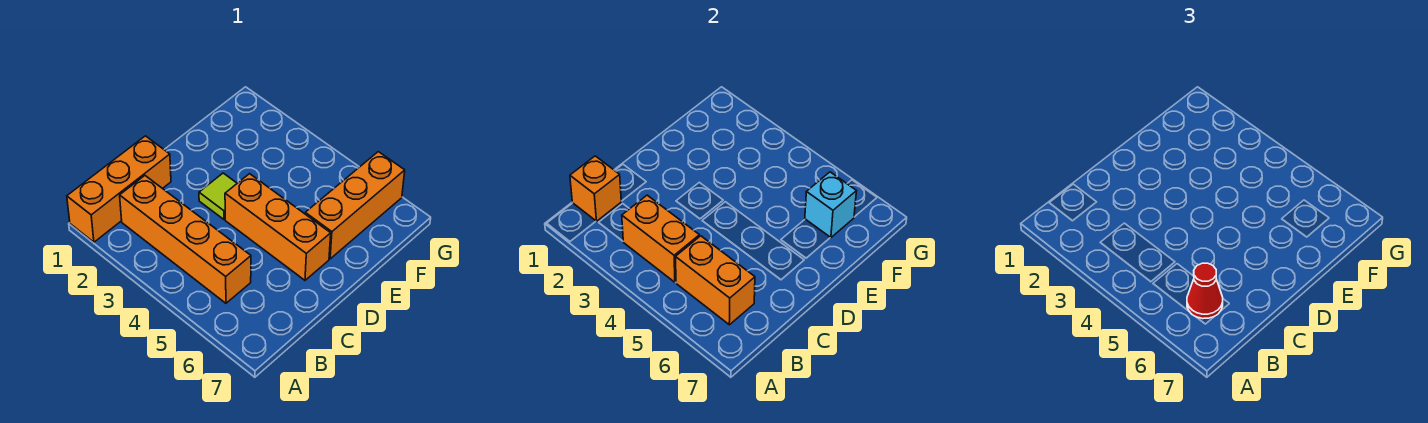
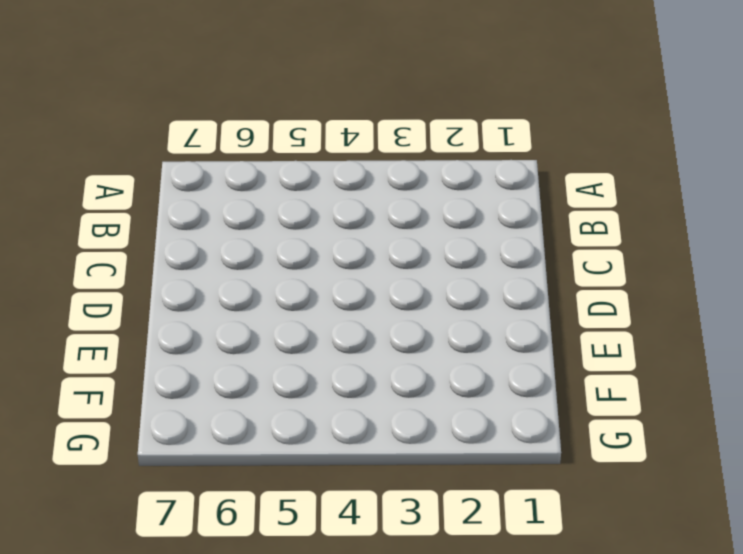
none -> orange 1x3 brick [67,136,171,242]
none -> orange 1x4 brick [120,176,251,303]

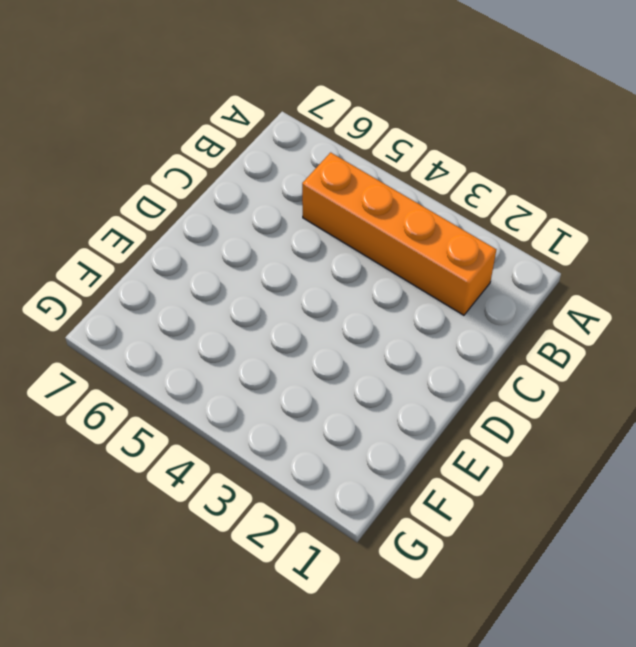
none -> orange 1x3 brick [67,136,171,242]
none -> lime 1x1 tile [199,173,237,219]

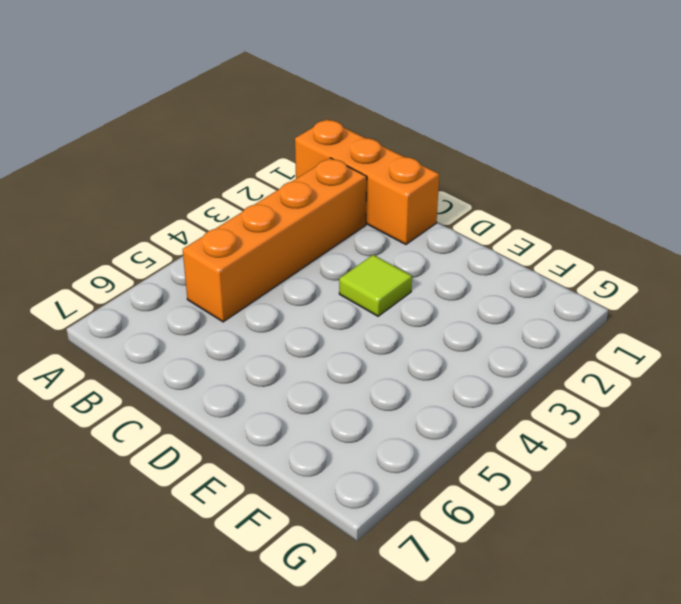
none -> orange 1x3 brick [225,174,331,280]
none -> orange 1x3 brick [305,152,405,259]

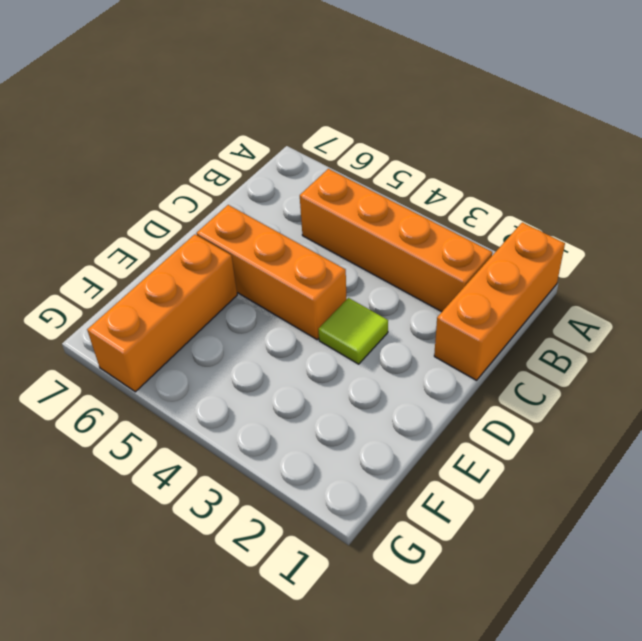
none -> orange 1x1 brick [570,156,621,221]
none -> orange 1x2 brick [622,195,700,282]

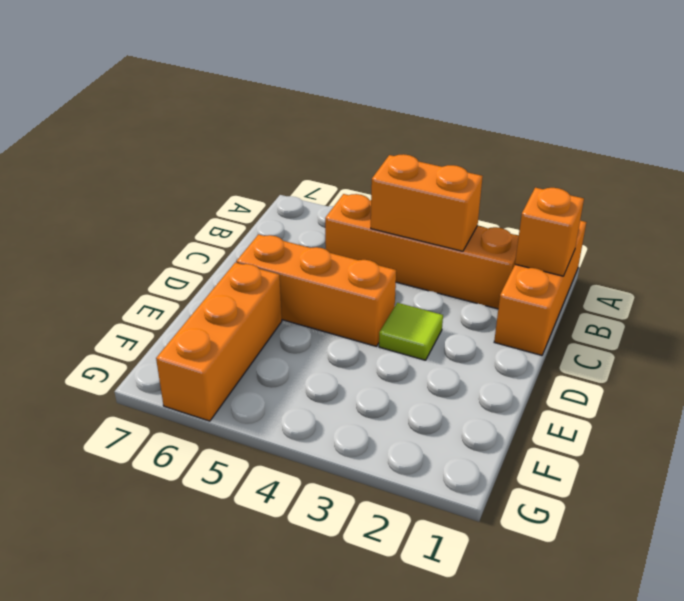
none -> orange 1x2 brick [676,236,755,325]
none -> cyan 1x1 brick [805,172,856,238]

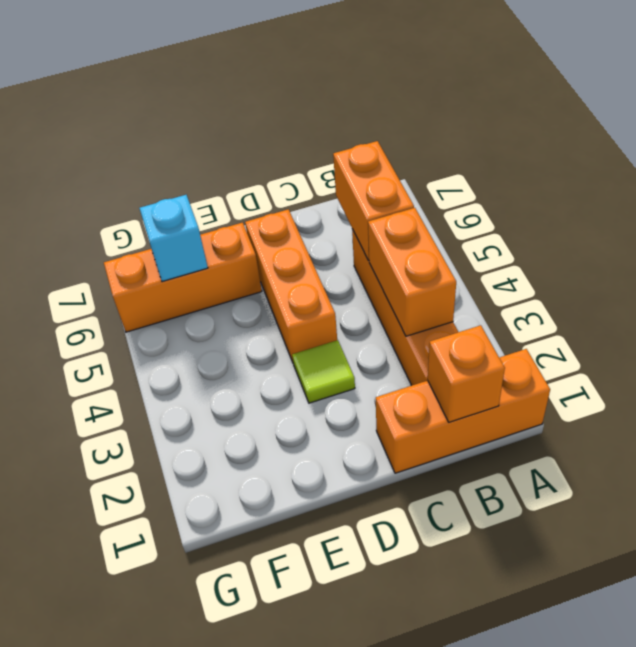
none -> red 1x1 cone [1187,263,1223,319]

